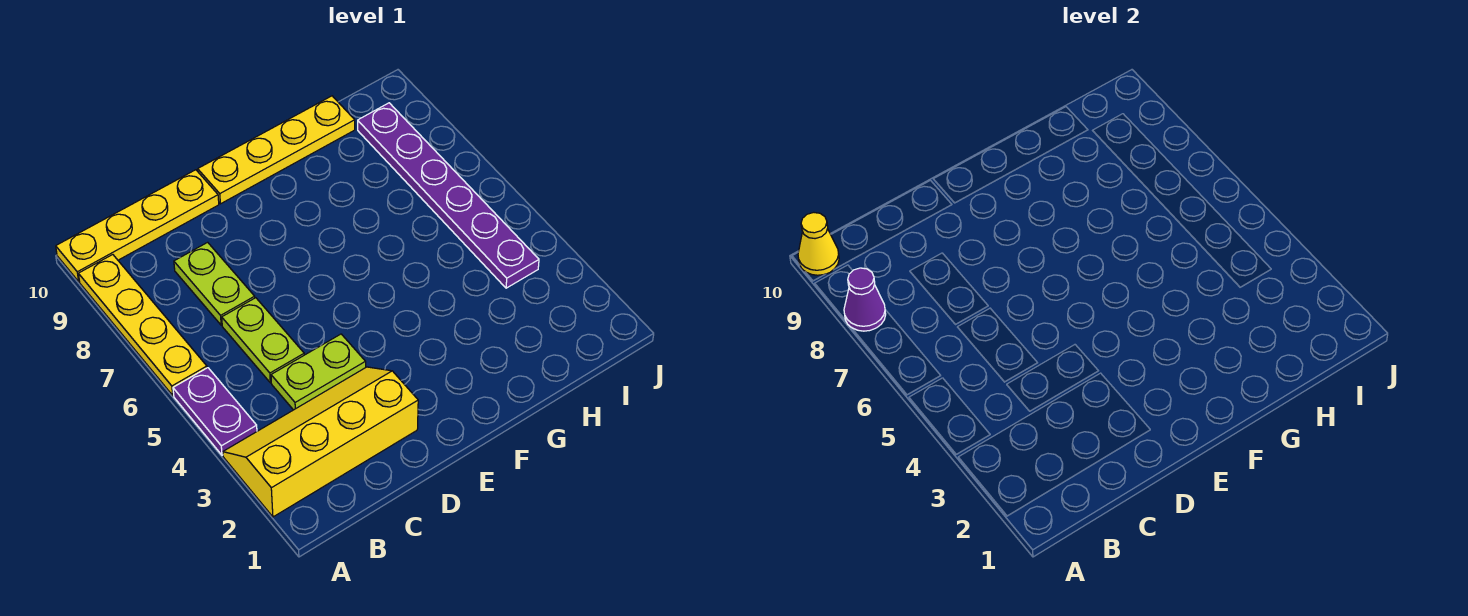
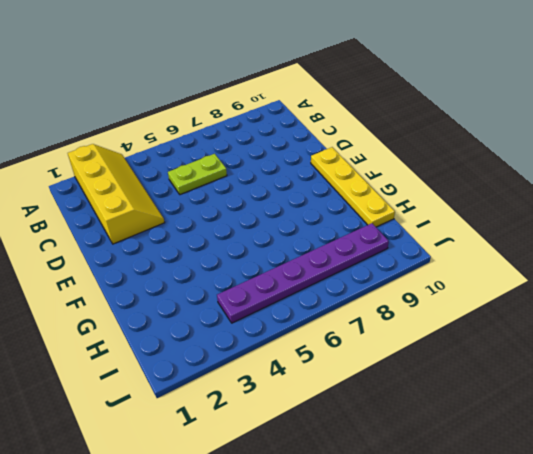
none -> purple 1x2 plate [173,368,257,455]
none -> yellow 1x4 plate [79,255,207,396]

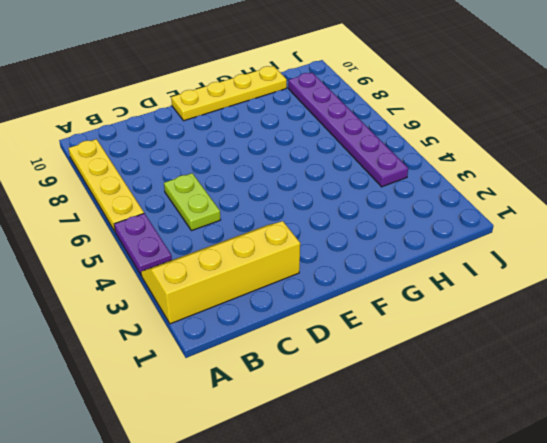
none -> yellow 1x4 plate [56,170,219,282]
none -> lime 1x2 plate [271,334,366,410]

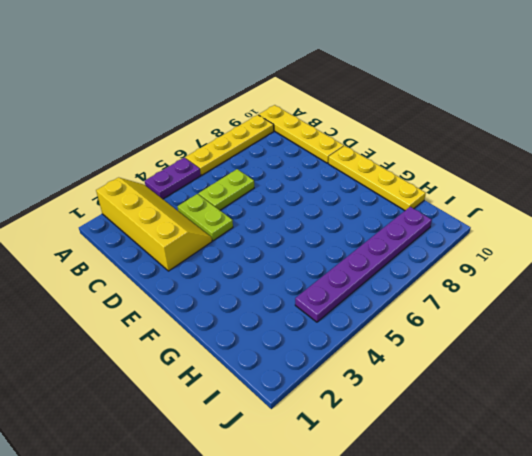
none -> lime 1x2 plate [174,242,255,325]
none -> purple 1x1 cone [844,268,886,331]

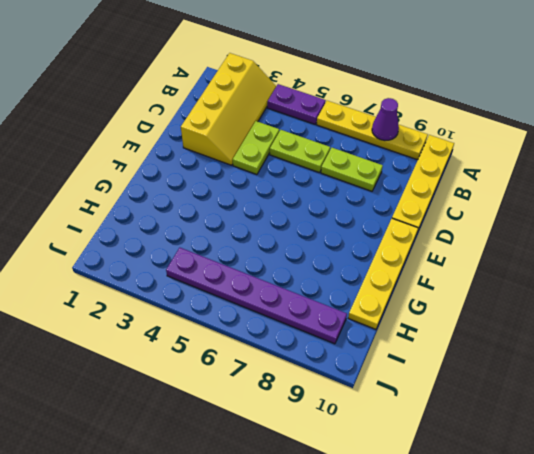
none -> yellow 1x1 cone [798,212,839,275]

